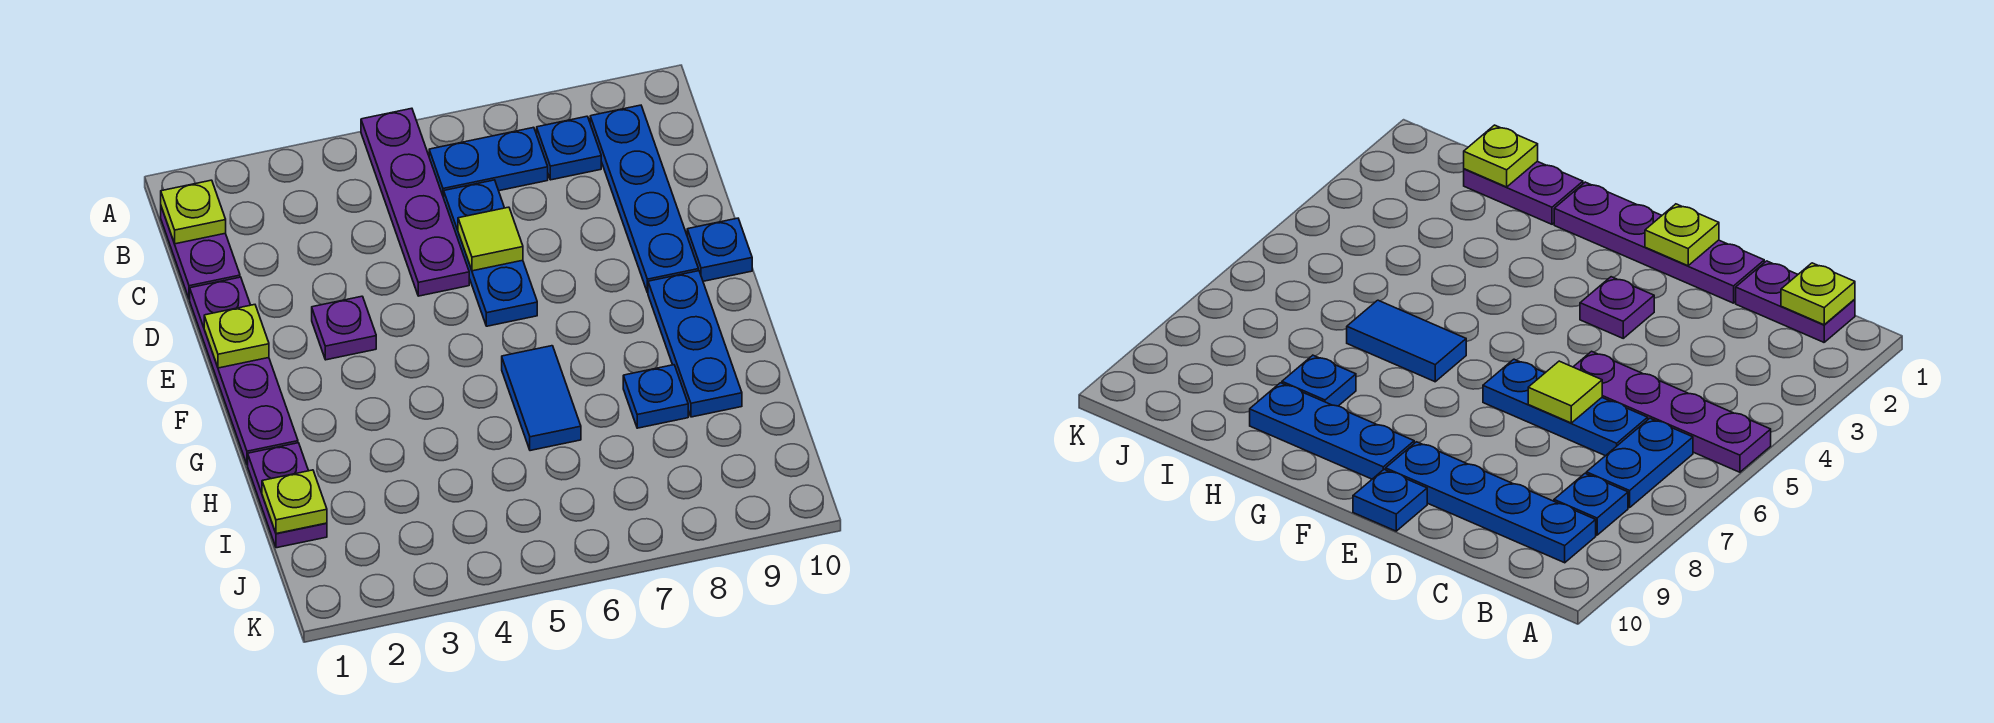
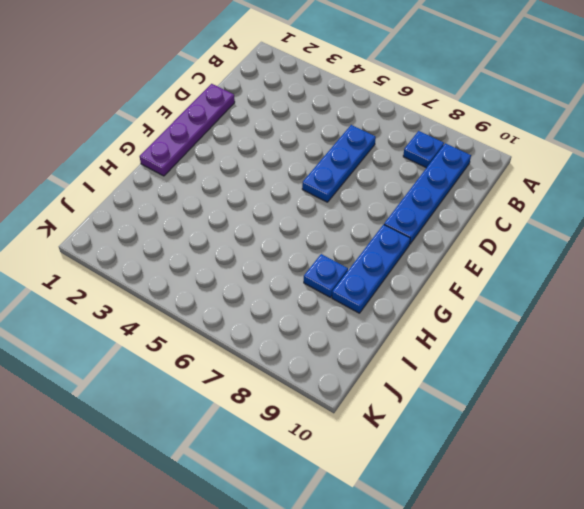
none -> purple 1x4 plate [361,108,469,296]
none -> purple 1x2 plate [161,207,240,299]
none -> blue 1x2 plate [429,127,548,198]

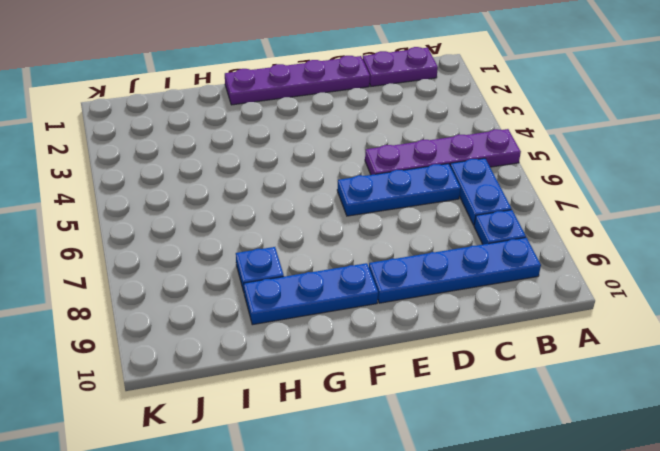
none -> purple 1x1 plate [312,296,376,360]
none -> blue 1x1 plate [687,218,752,281]
none -> blue 1x2 tile [502,346,581,451]

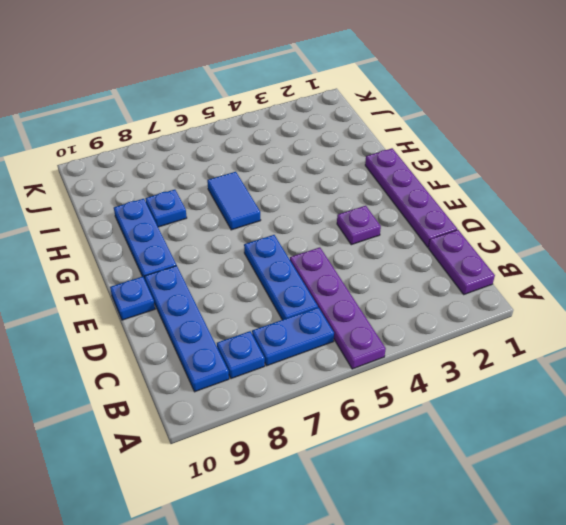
none -> purple 1x2 plate [248,443,327,548]
none -> lime 1x1 plate [161,180,226,244]
none -> lime 1x1 tile [458,207,523,271]

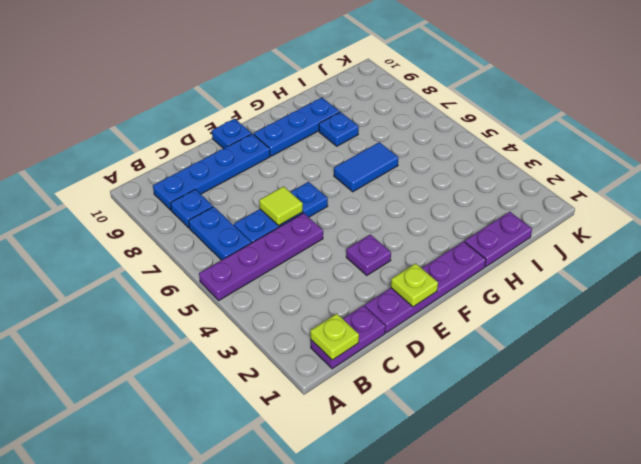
none -> lime 1x1 plate [262,470,327,534]

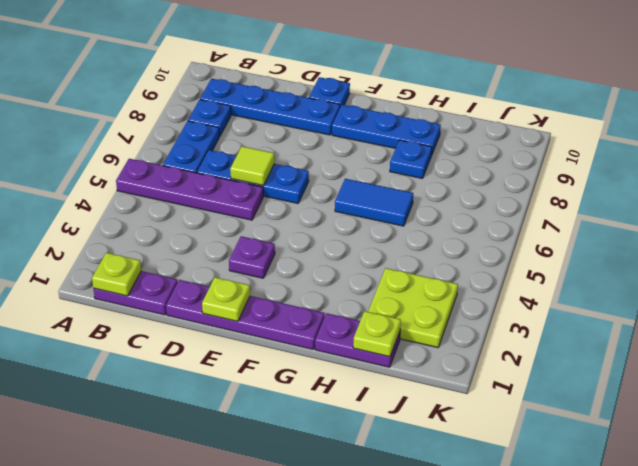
lime 2x2 plate [368,268,458,348] -> none

